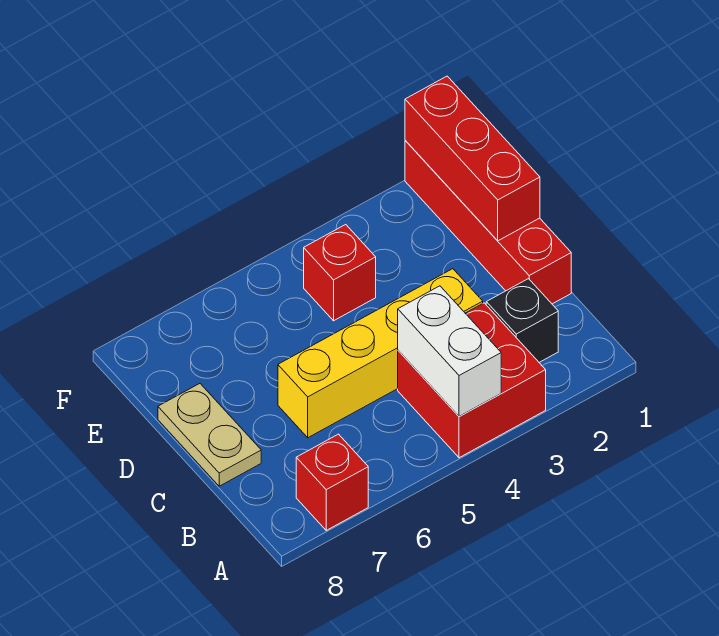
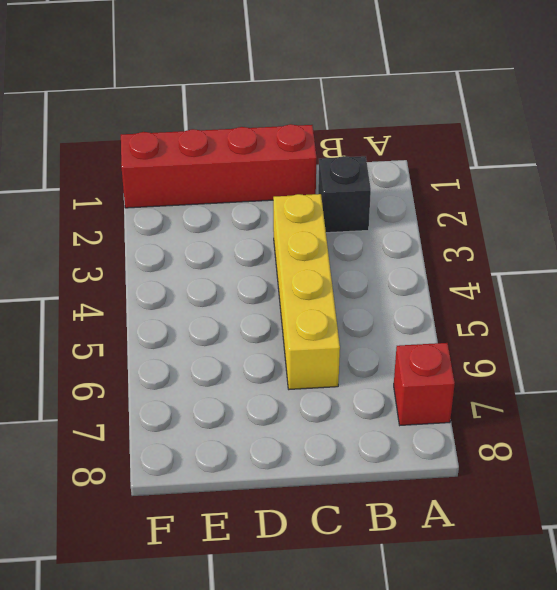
none -> red 2x2 brick [398,303,546,458]
none -> tan 1x2 plate [158,384,261,486]

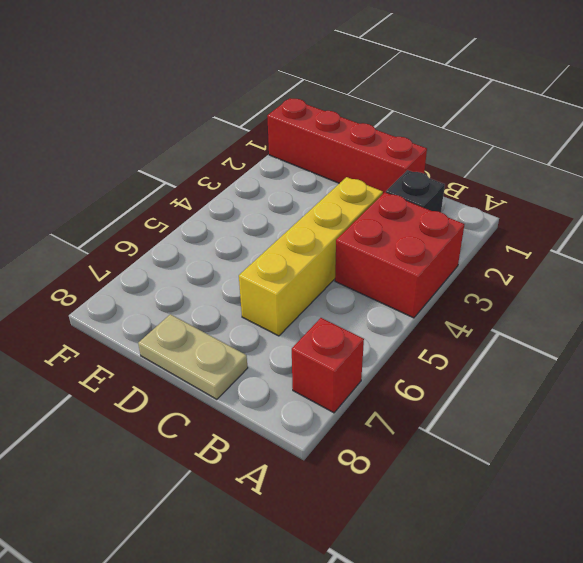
none -> red 1x1 brick [304,225,376,321]
none -> white 1x2 brick [398,286,501,417]

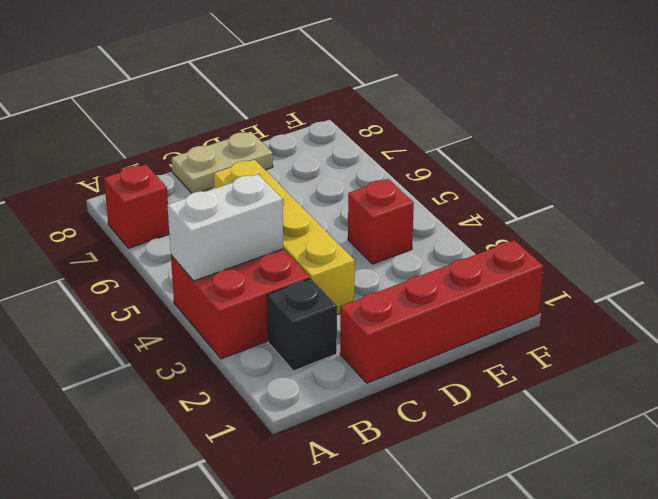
none -> red 1x3 brick [405,76,540,241]

